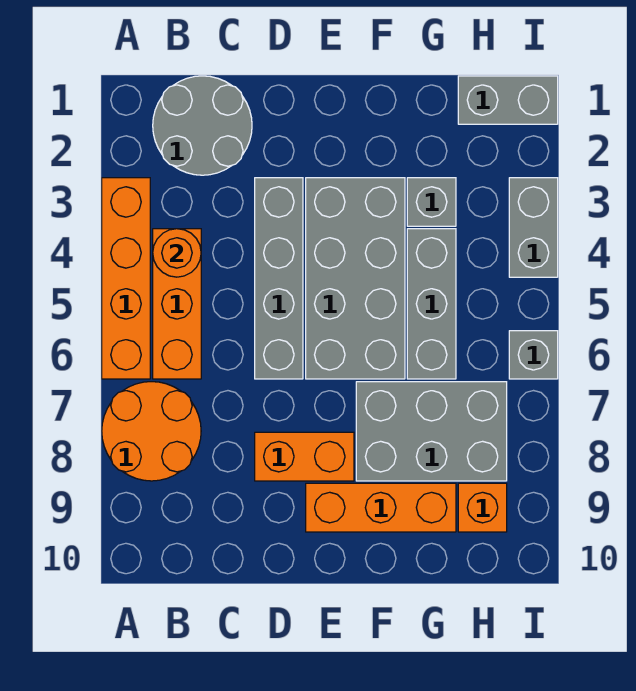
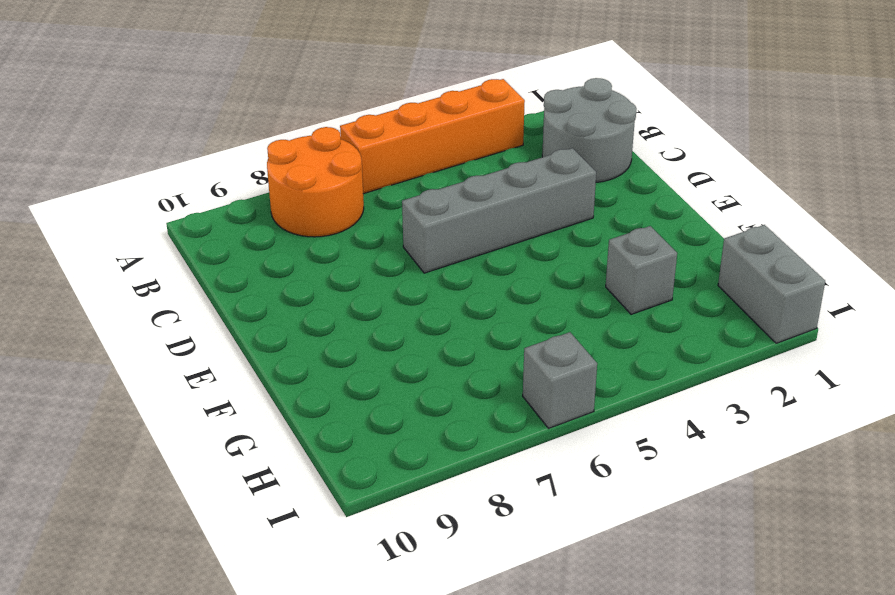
none -> orange 1x3 brick [153,229,201,379]
none -> orange 1x2 brick [255,432,354,481]
none -> grey 2x4 brick [306,178,405,379]

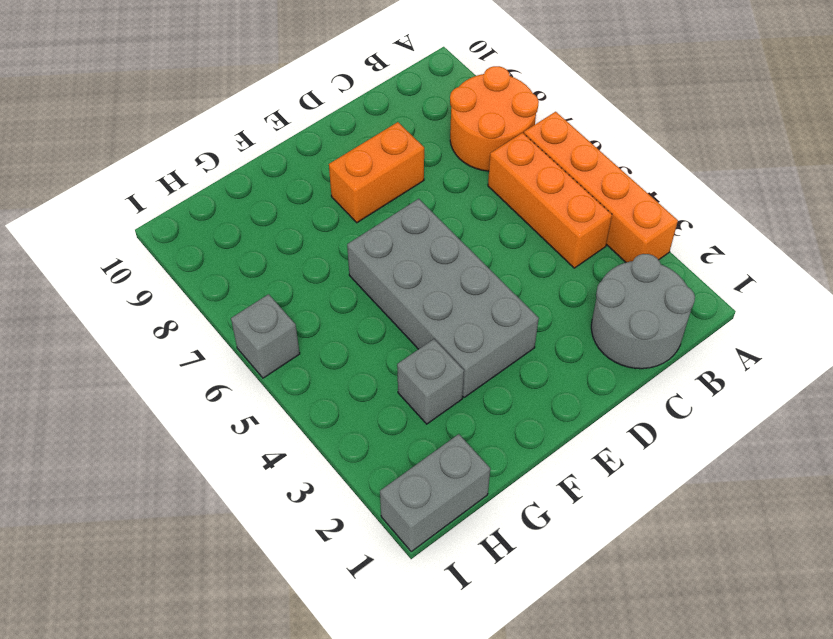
none -> grey 1x4 brick [255,178,303,379]
none -> orange 1x3 brick [306,483,456,532]
none -> grey 2x3 brick [356,382,507,481]

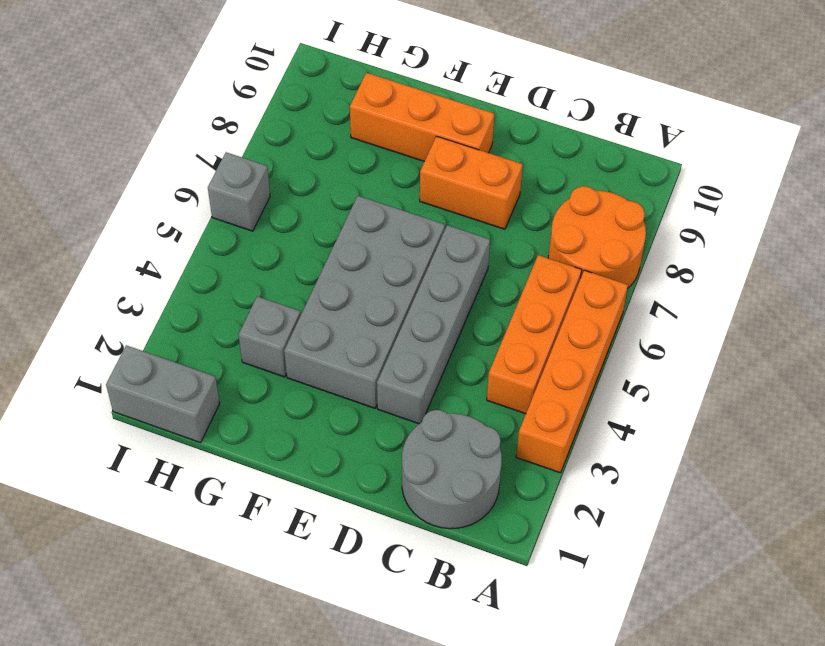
none -> grey 2x3 brick [356,382,507,481]
none -> grey 1x3 brick [407,229,456,379]
none -> orange 1x1 brick [458,483,507,532]

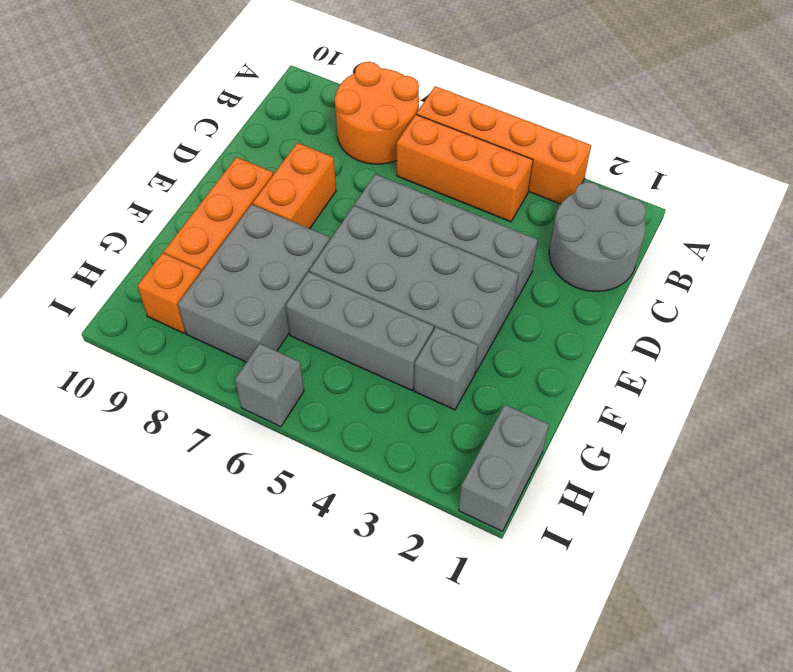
none -> grey 1x2 brick [509,178,558,277]
none -> orange 1x1 round brick [153,229,201,277]

